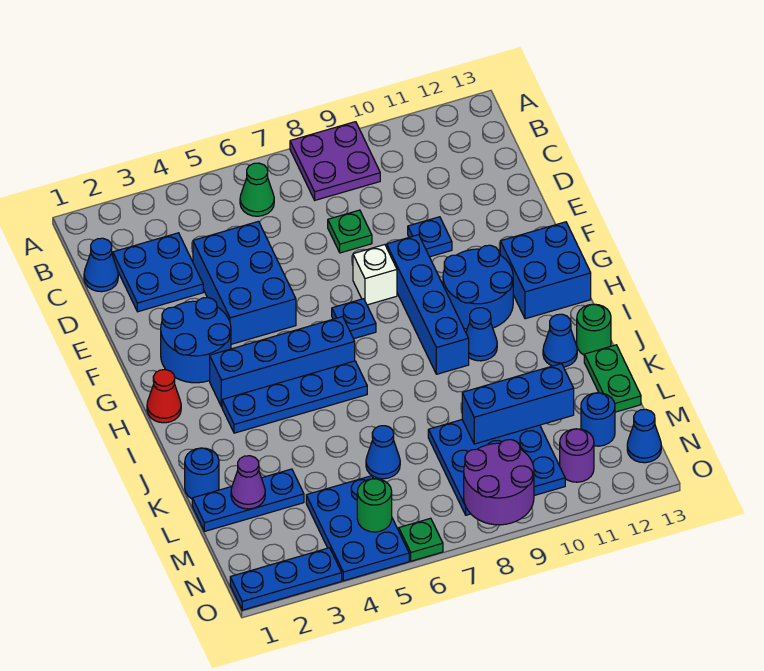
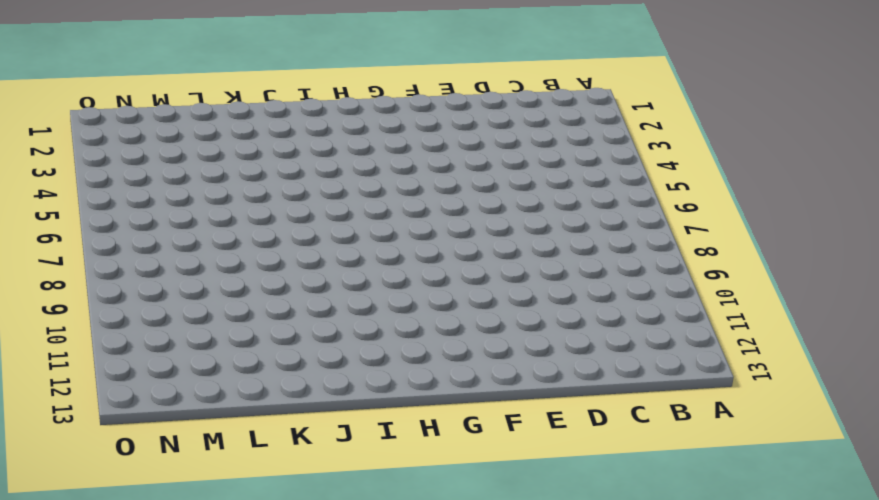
none -> purple 2x2 plate [290,122,380,200]
none -> green 1x1 cone [240,163,274,216]
none -> blue 1x1 cone [84,238,118,292]
none -> blue 2x2 plate [113,233,203,312]

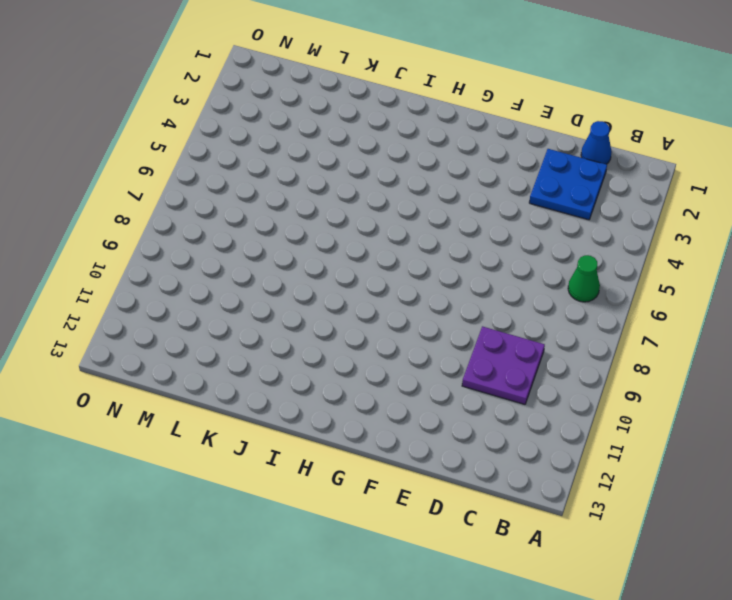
purple 2x2 plate [462,326,545,404] -> purple 2x2 plate moved to [290,122,380,200]
none -> blue 2x3 brick [193,221,296,344]
none -> green 1x1 plate [328,210,372,253]
none -> blue 1x1 plate [408,217,452,257]
none -> blue 2x2 round brick [161,298,231,383]

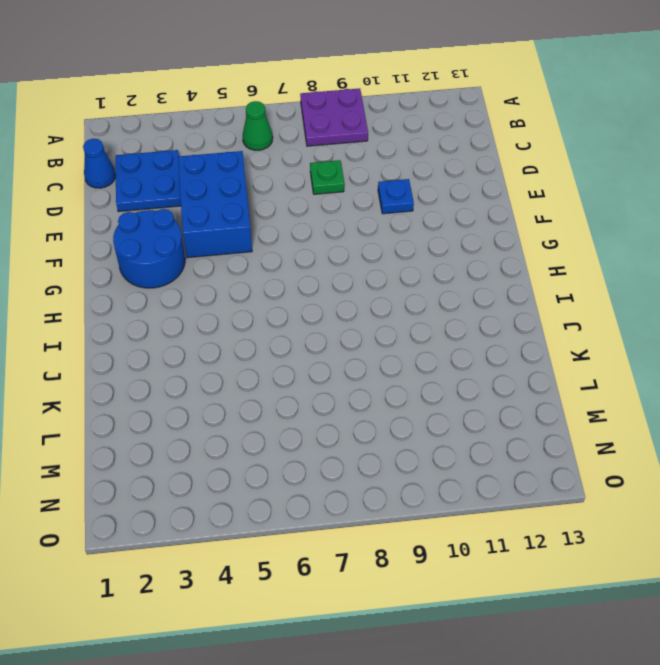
none -> white 1x1 brick [353,245,397,305]
none -> blue 1x4 brick [387,235,469,374]
none -> blue 1x1 plate [332,299,376,339]
none -> blue 2x2 round brick [443,245,513,329]

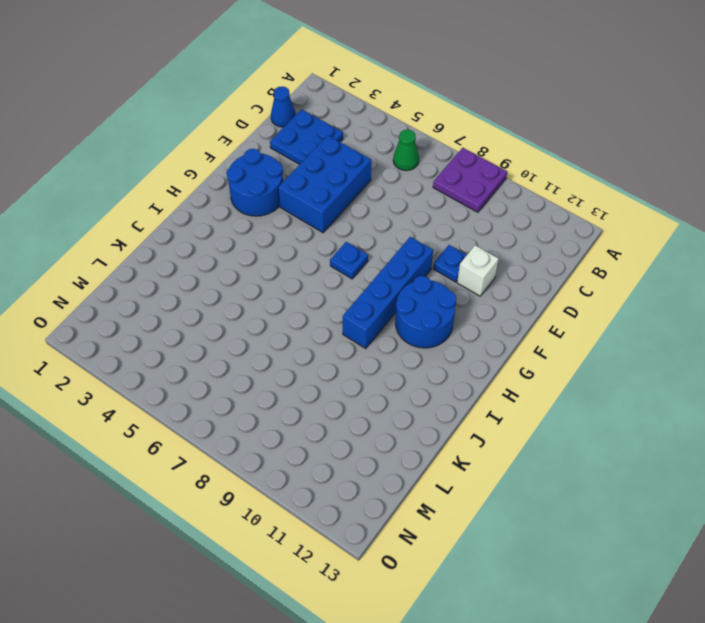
white 1x1 brick [457,245,499,296] -> white 1x1 brick moved to [353,245,397,305]
none -> green 1x1 plate [328,210,372,253]
none -> blue 2x2 brick [500,222,591,319]
none -> red 1x1 cone [147,370,181,423]
none -> blue 1x4 brick [210,317,355,407]

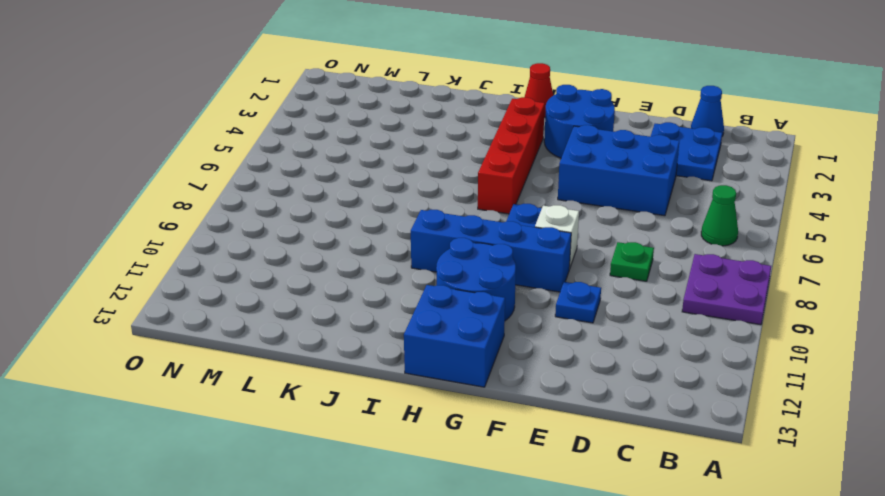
red 1x4 brick [478,97,545,214] -> blue 1x4 brick [210,317,355,407]
none -> blue 1x4 plate [222,361,367,433]
none -> blue 1x1 cone [466,308,497,361]
none -> blue 1x1 cone [543,314,577,367]
none -> green 1x1 round brick [577,304,611,355]

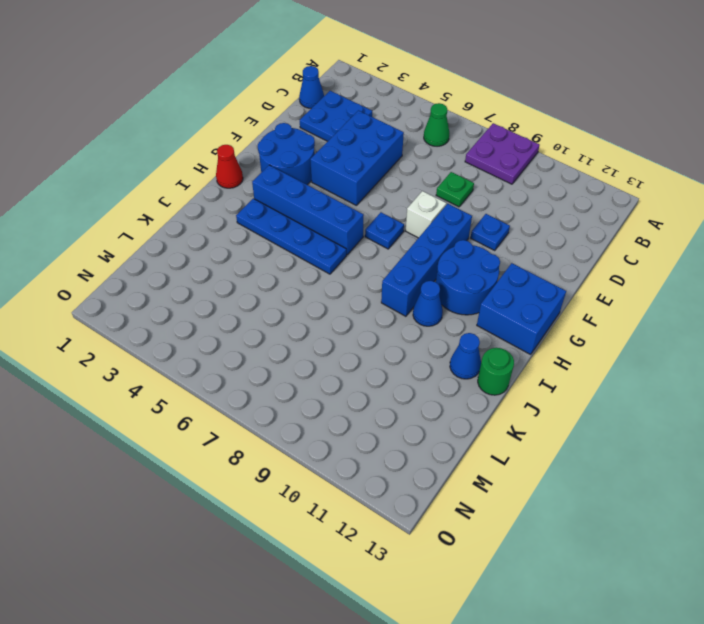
none -> blue 1x1 round brick [185,448,219,499]
none -> green 1x2 plate [584,345,641,412]
none -> blue 1x3 plate [192,469,304,531]
none -> blue 1x1 cone [366,426,400,479]

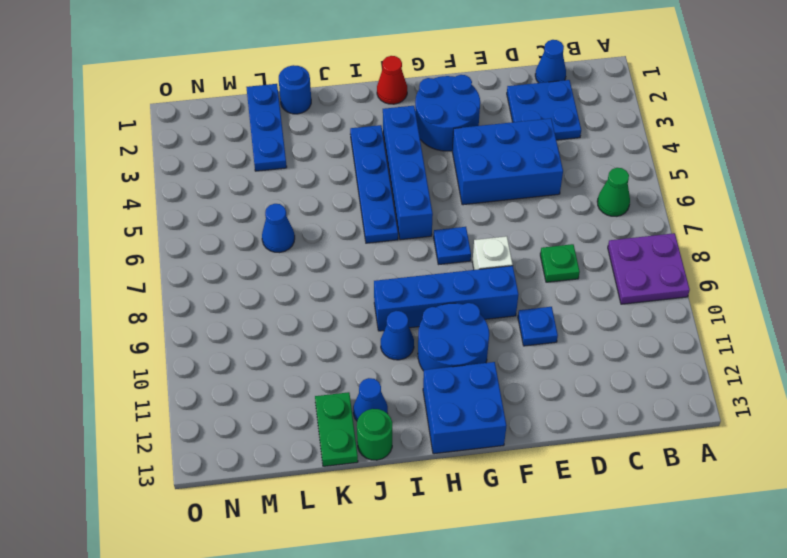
green 1x2 plate [315,392,358,466] -> green 1x2 plate turned to [584,345,641,412]
none -> blue 3x3 plate [428,420,565,515]
none -> blue 2x3 plate [306,476,409,581]
none -> blue 1x1 round brick [581,393,615,446]
none -> purple 1x1 round brick [560,429,594,482]

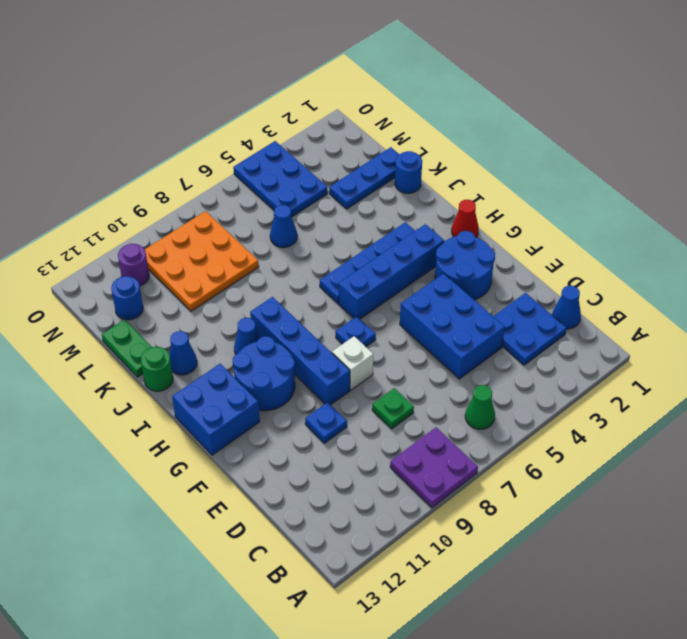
orange 3x3 plate [145,211,259,311] -> blue 3x3 plate [428,420,565,515]
none -> blue 1x1 cone [627,409,661,463]
none -> blue 1x3 plate [230,548,342,610]
none -> green 1x1 plate [399,518,443,561]
none -> purple 1x1 cone [231,456,265,509]

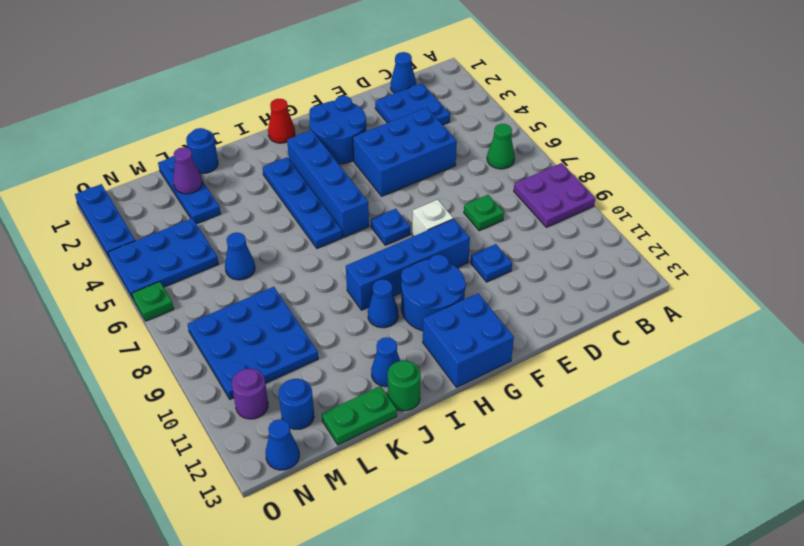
none -> blue 1x3 brick [462,364,574,444]
none -> green 1x1 round brick [357,479,392,532]
none -> purple 2x2 round brick [464,440,534,525]

